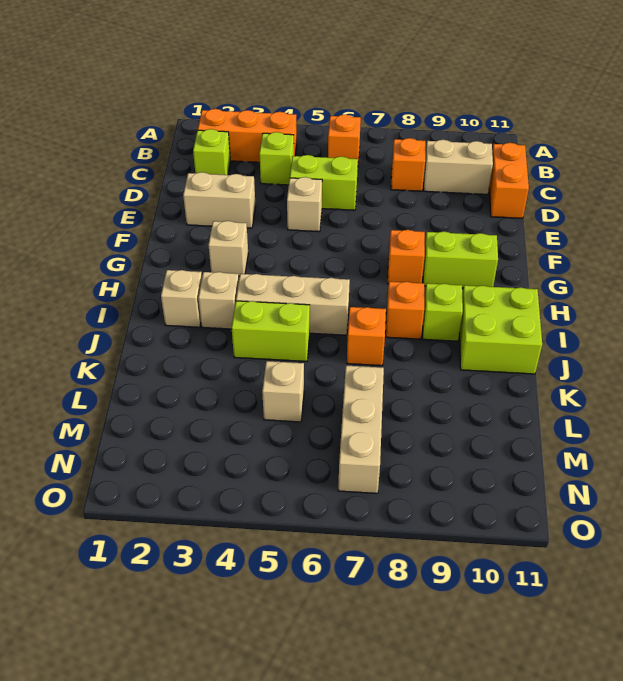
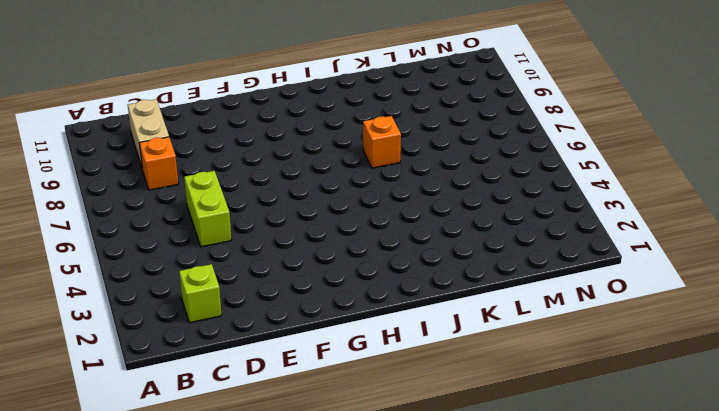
none -> orange 1x3 brick [198,109,297,162]
none -> orange 1x1 brick [328,115,361,162]
none -> lime 1x1 brick [259,132,294,185]

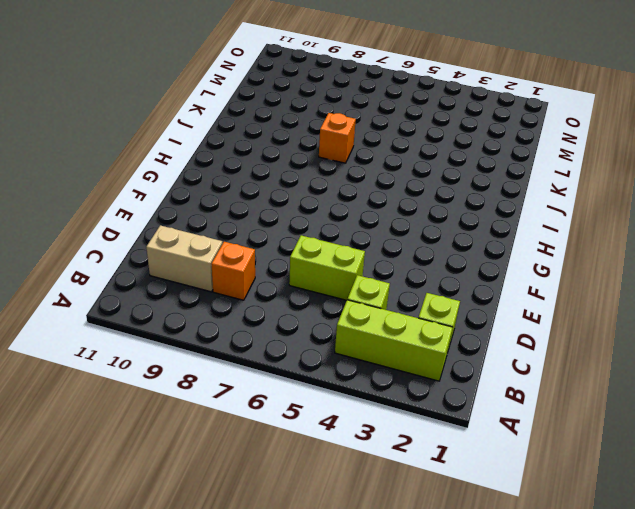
lime 1x3 brick [335,300,453,381] -> orange 1x3 brick [198,109,297,162]
none -> orange 1x1 brick [328,115,361,162]
none -> orange 1x2 brick [489,143,529,218]
none -> tan 1x2 brick [183,172,256,228]

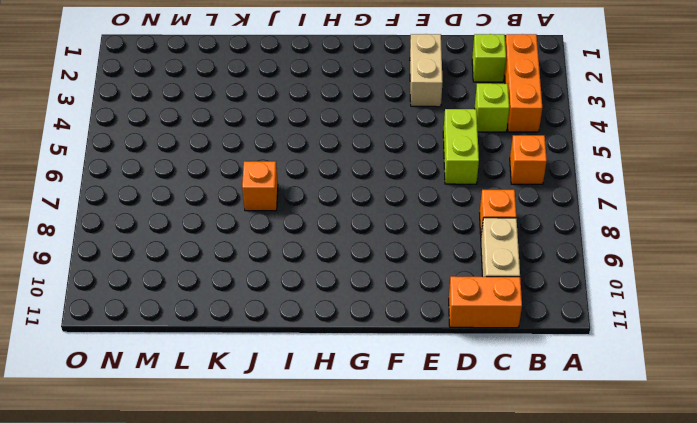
none -> tan 1x1 brick [287,177,322,232]
none -> tan 1x1 brick [208,221,248,276]
none -> orange 1x1 brick [388,230,425,284]

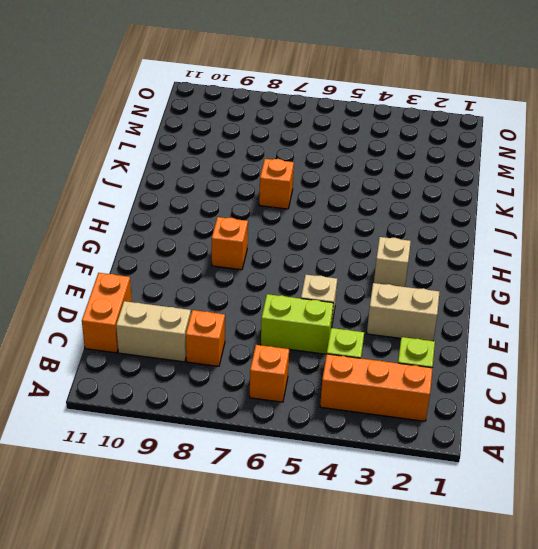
none -> lime 1x2 brick [423,231,498,288]
none -> tan 1x1 brick [161,270,202,327]
none -> tan 1x1 brick [198,272,239,329]

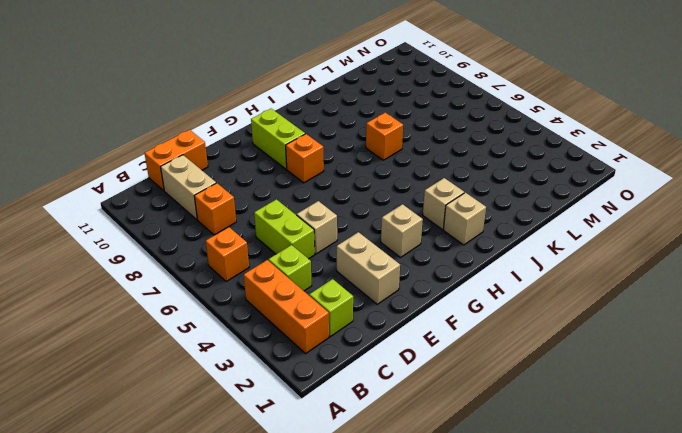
none -> tan 1x3 brick [236,274,350,335]
none -> orange 1x1 brick [386,281,424,339]
none -> lime 1x1 brick [423,283,463,341]

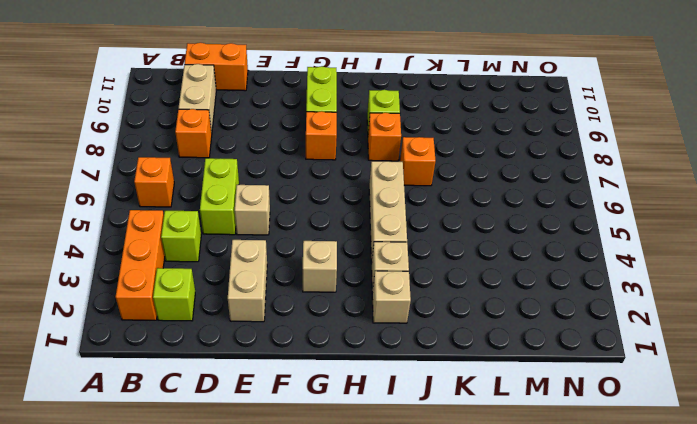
none -> lime 2x2 brick [460,285,542,374]
none -> lime 1x2 brick [232,301,310,361]
none -> tan 1x1 brick [262,361,304,422]

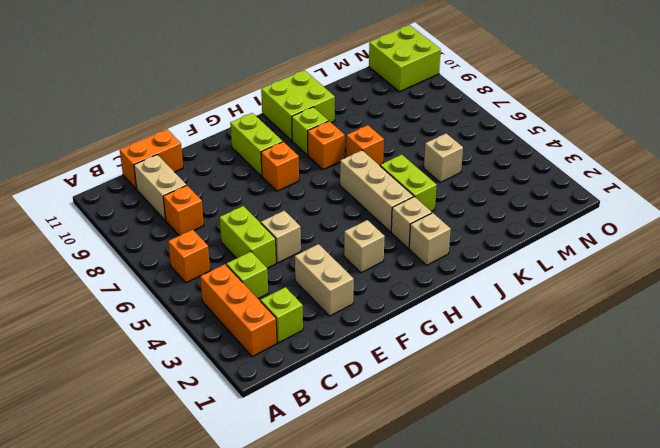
lime 2x2 brick [369,25,441,92] -> none
none -> tan 1x3 brick [338,366,384,493]

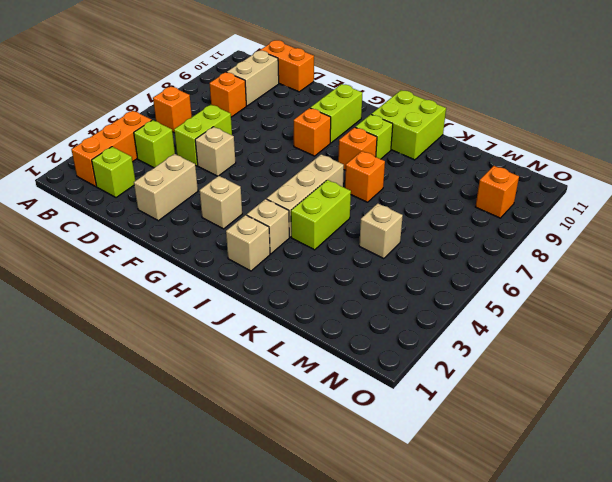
orange 1x1 brick [476,166,519,218] -> none
none -> tan 1x3 brick [338,366,384,493]

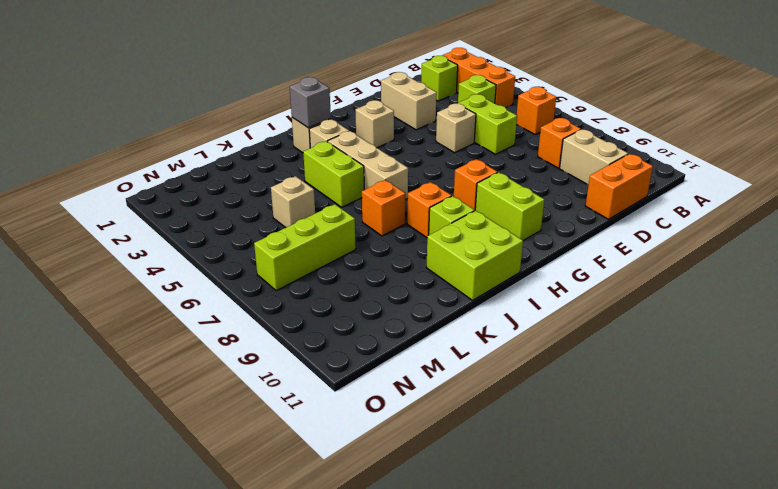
grey 1x1 brick [290,77,331,128] -> none
lime 1x3 brick [254,204,356,290] -> tan 1x3 brick [338,366,384,493]

